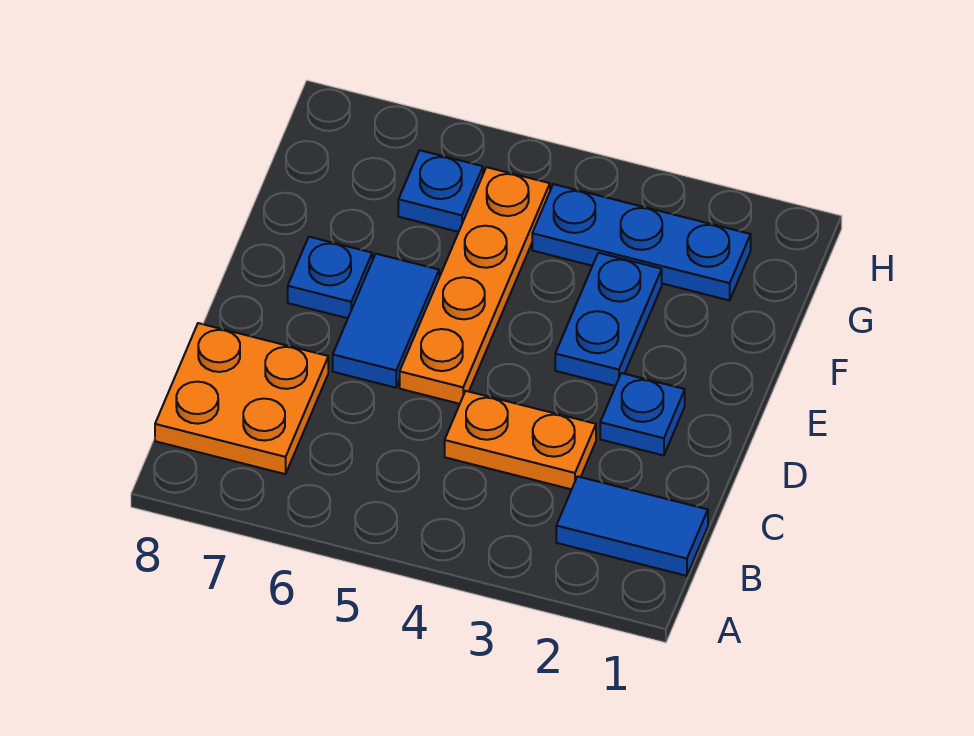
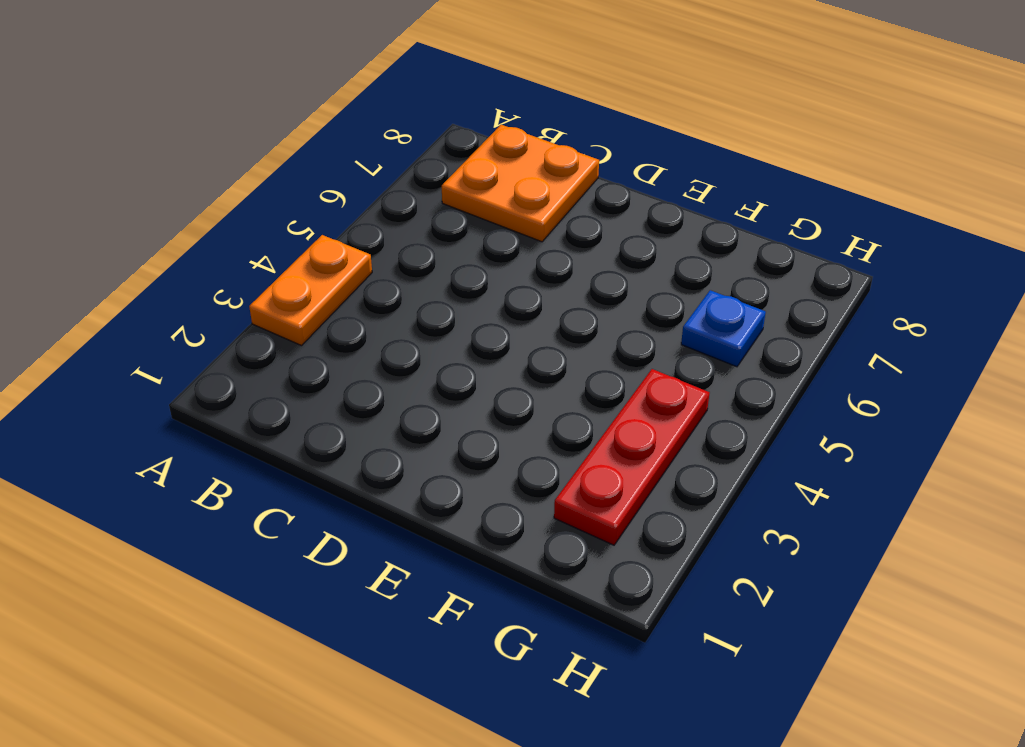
orange 1x2 plate [249,235,372,346] -> orange 1x2 plate moved to [445,391,596,489]
red 1x3 plate [554,369,709,545] -> blue 1x3 plate [532,184,751,300]
none -> blue 1x2 tile [556,476,708,576]
none -> blue 1x1 plate [600,373,685,456]

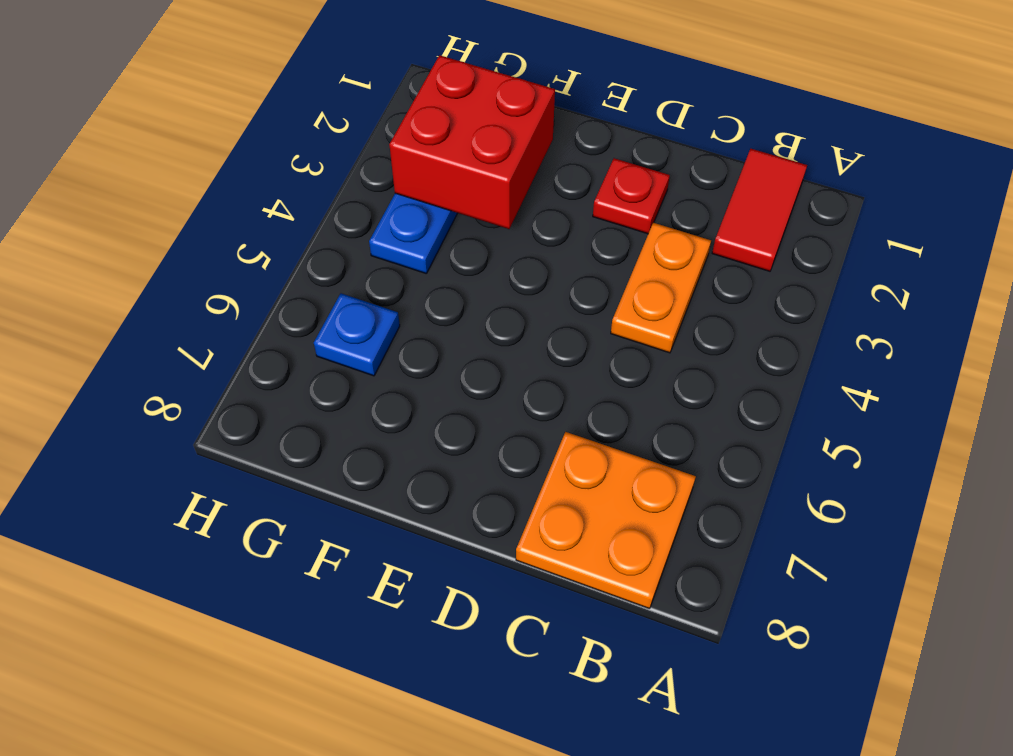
red 1x2 tile [712,149,807,271] -> blue 1x2 tile [556,476,708,576]
red 1x1 plate [593,158,670,234] -> blue 1x1 plate [600,373,685,456]
red 2x2 brick [389,55,555,229] -> none
none -> orange 1x4 plate [400,167,550,404]
none -> blue 1x2 tile [333,254,439,388]

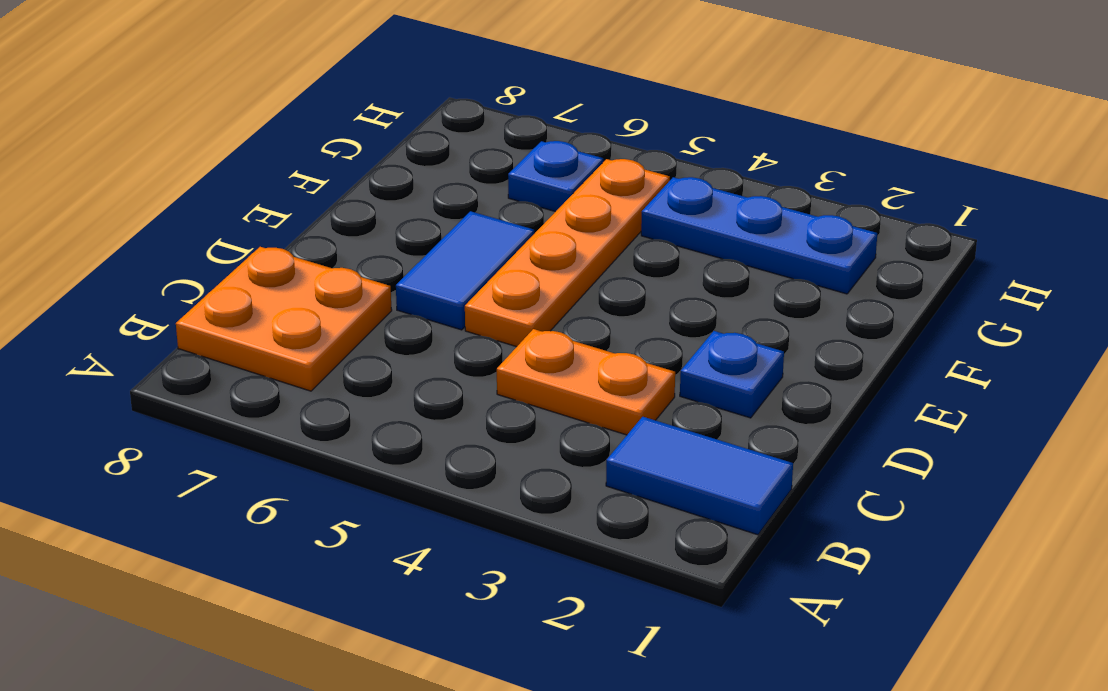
none -> blue 1x2 plate [555,253,662,386]
none -> blue 1x1 plate [288,237,372,318]

